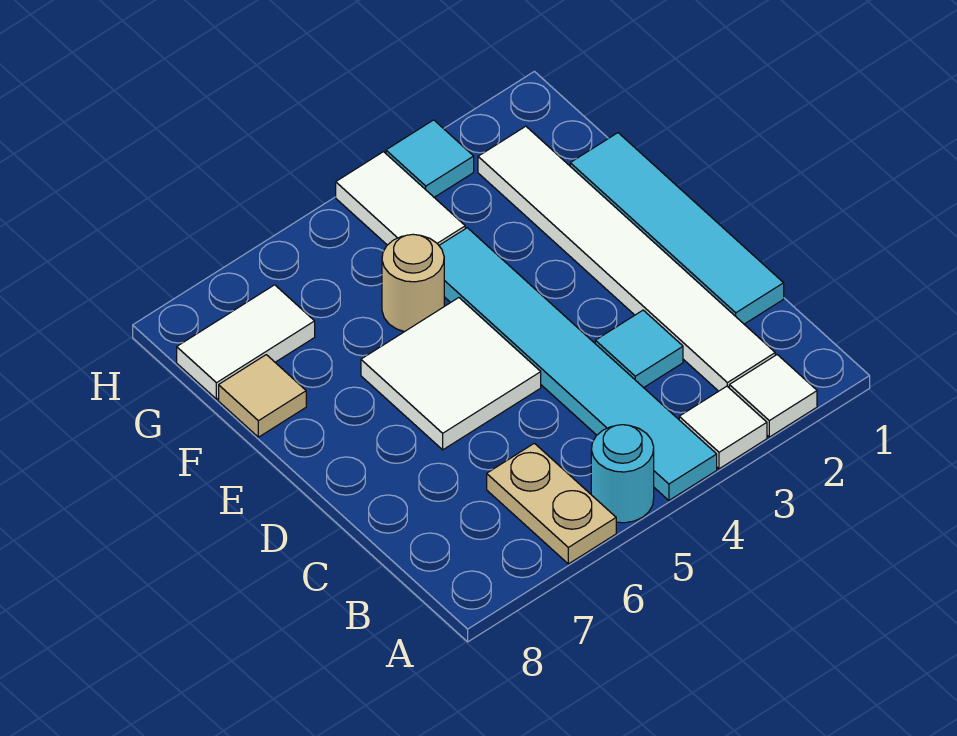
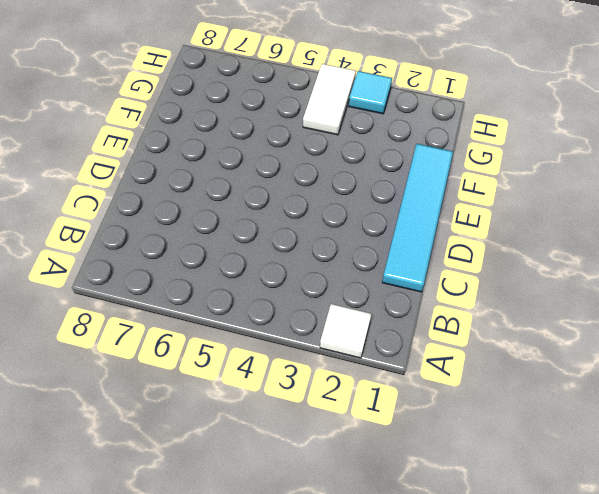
none -> white 1x1 tile [679,386,767,469]
none -> cyan 1x6 tile [439,228,717,500]
none -> cyan 1x1 round brick [591,425,654,523]

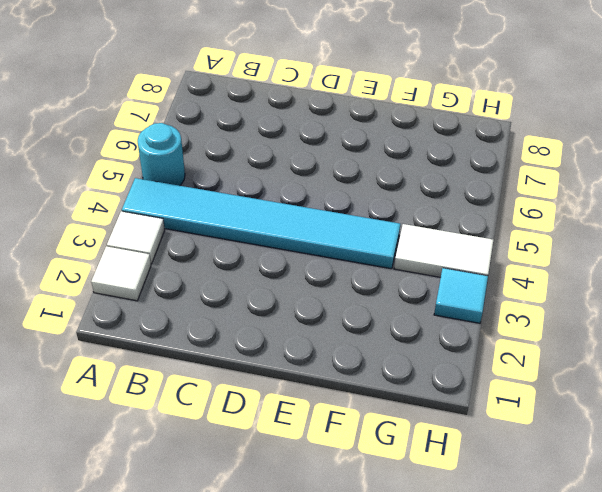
none -> tan 1x2 plate [487,443,616,564]
none -> white 1x6 tile [478,126,775,391]
none -> cyan 1x4 tile [570,133,784,324]

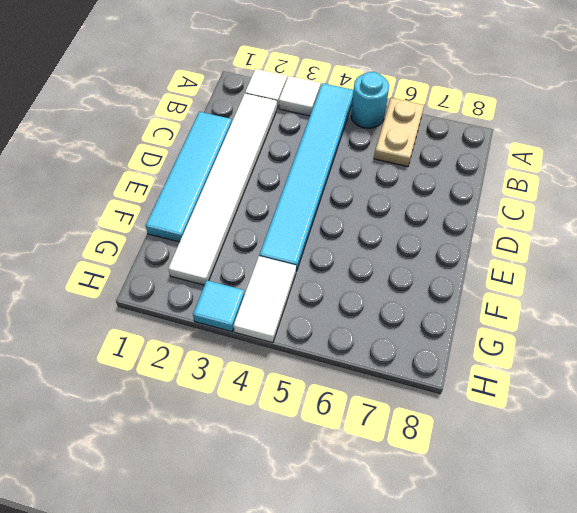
none -> cyan 1x1 tile [595,310,683,388]
none -> white 2x2 tile [361,298,541,450]
none -> tan 1x1 round brick [382,234,444,332]

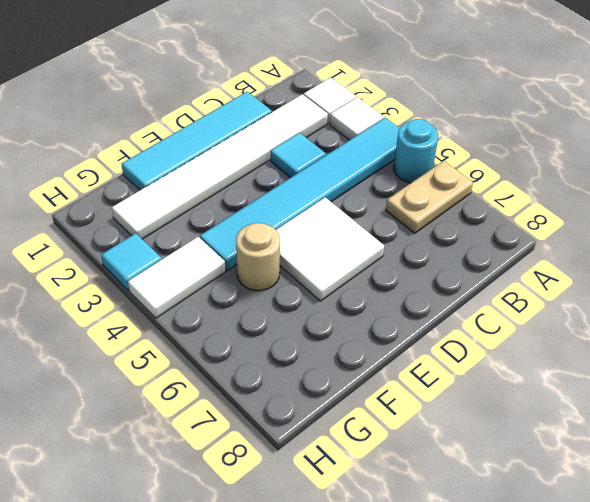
none -> tan 1x1 tile [219,355,306,437]
none -> white 1x2 tile [177,285,315,399]

